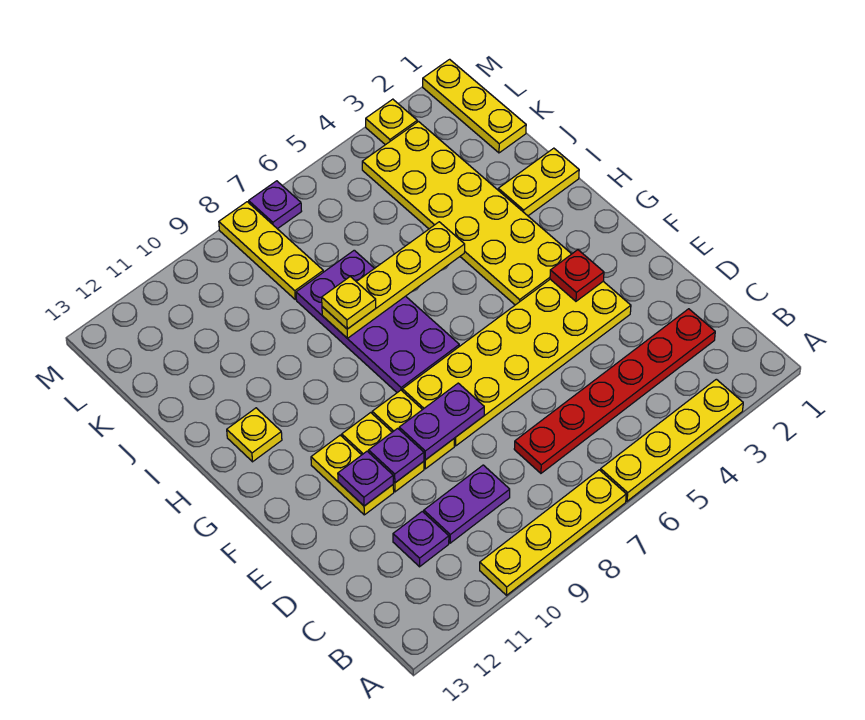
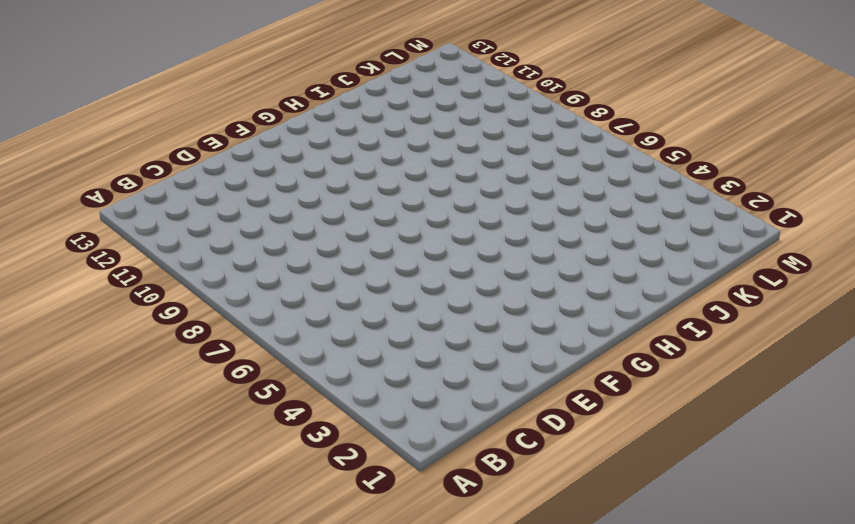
none -> yellow 1x4 plate [601,379,743,501]
none -> yellow 1x4 plate [480,470,626,595]
none -> red 1x6 plate [514,309,715,473]

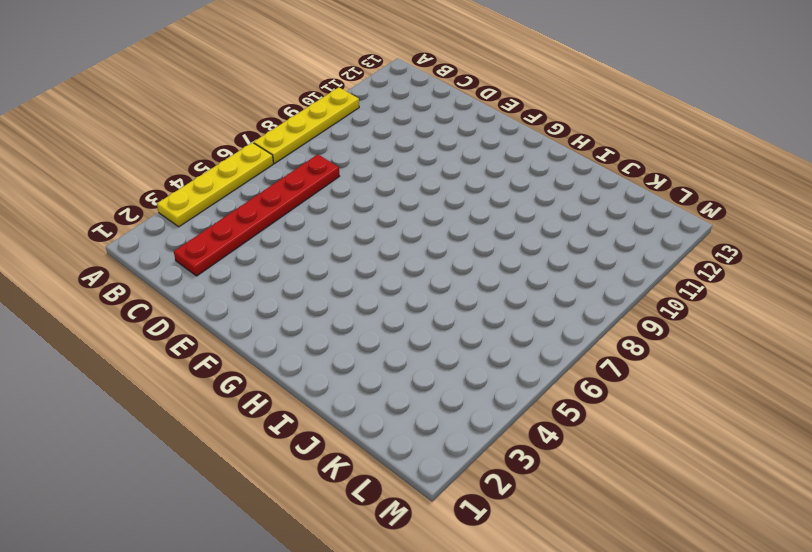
none -> purple 1x2 plate [424,465,510,543]
none -> purple 1x1 plate [393,511,449,567]
none -> yellow 2x6 plate [402,279,631,446]

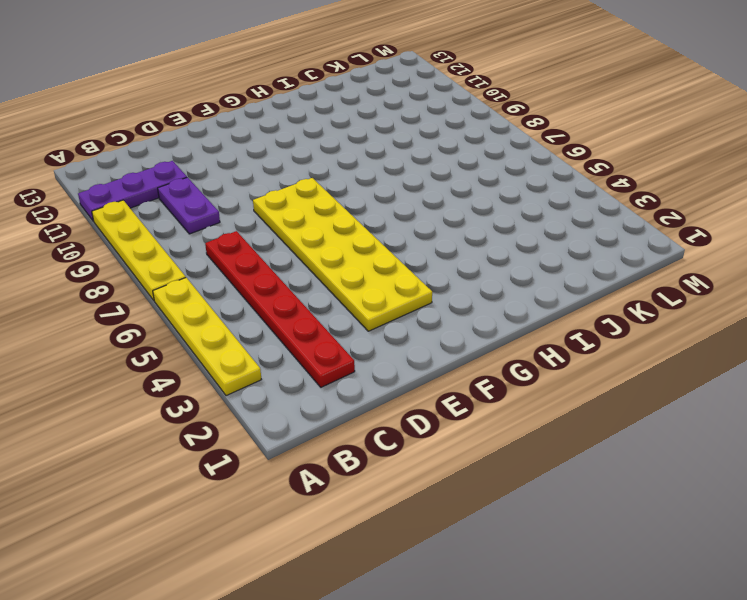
purple 1x3 plate [78,161,187,221] -> purple 1x1 plate [393,511,449,567]
none -> yellow 1x2 plate [372,390,454,469]
none -> yellow 1x2 plate [342,413,424,492]
none -> yellow 1x2 plate [311,435,394,515]

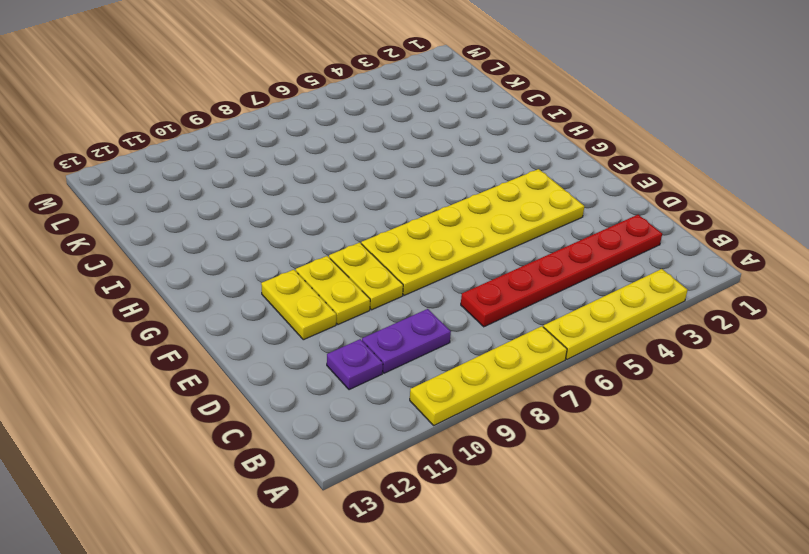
none -> yellow 2x6 plate [362,122,571,305]
none -> purple 2x4 plate [296,250,459,393]
none -> yellow 1x1 plate [227,408,282,462]

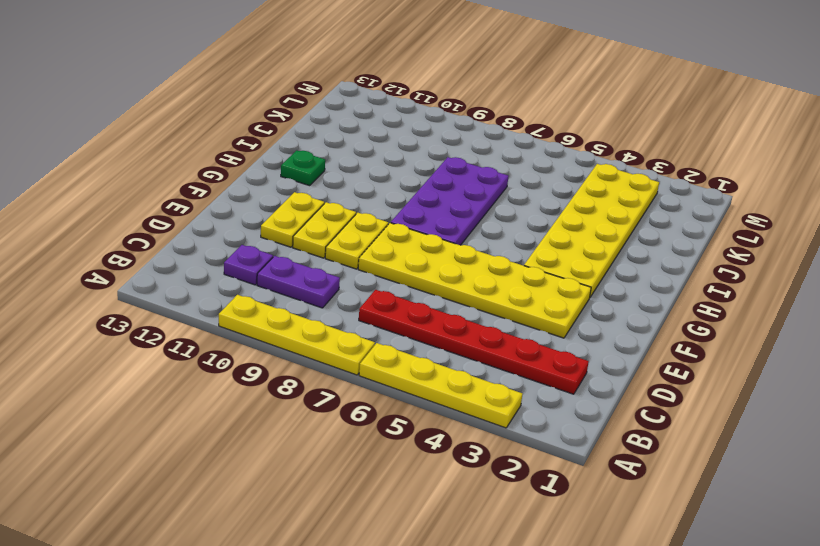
green 1x1 plate [281,150,325,186] -> yellow 1x1 plate [227,408,282,462]
none -> yellow 1x2 plate [498,148,579,216]
none -> yellow 1x3 plate [423,59,526,153]
none -> yellow 1x3 plate [219,202,323,300]

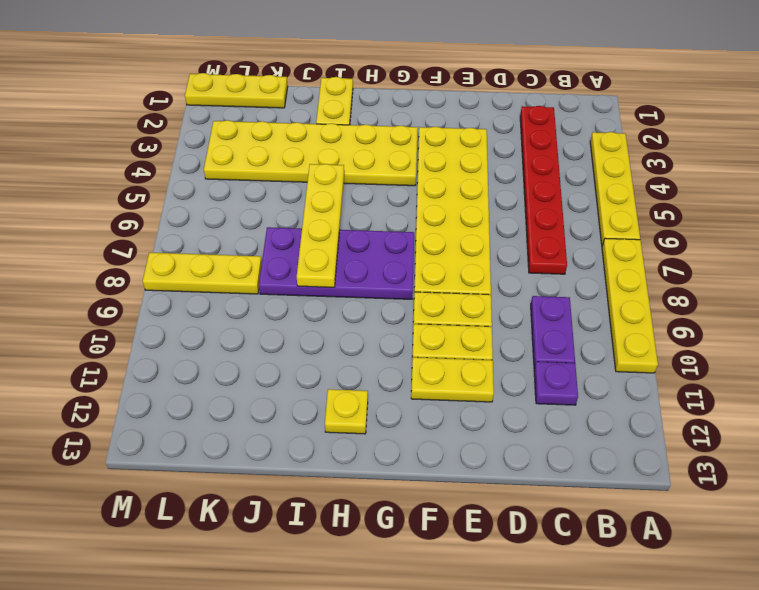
none -> yellow 1x1 plate [366,99,417,145]
none -> purple 1x1 plate [249,181,302,229]
none -> purple 1x2 plate [399,383,484,460]

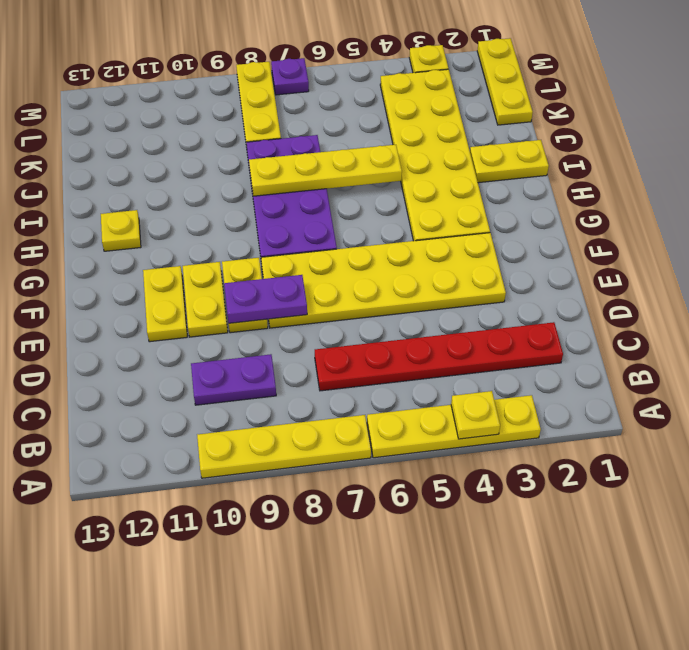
yellow 1x1 plate [451,391,500,439] -> yellow 1x1 plate moved to [322,277,376,329]
none -> purple 1x1 plate [393,511,449,567]
none -> purple 1x1 plate [369,428,424,483]
none -> purple 1x1 plate [338,451,393,506]

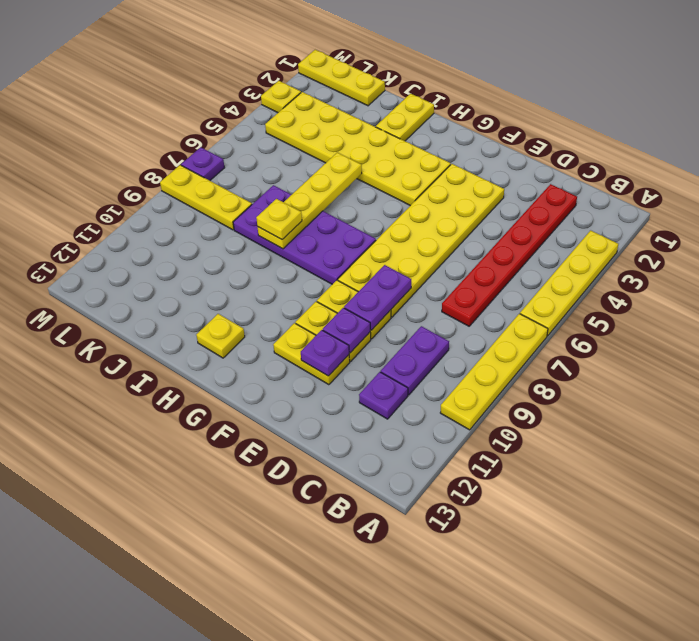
none -> red 1x1 plate [550,250,604,301]

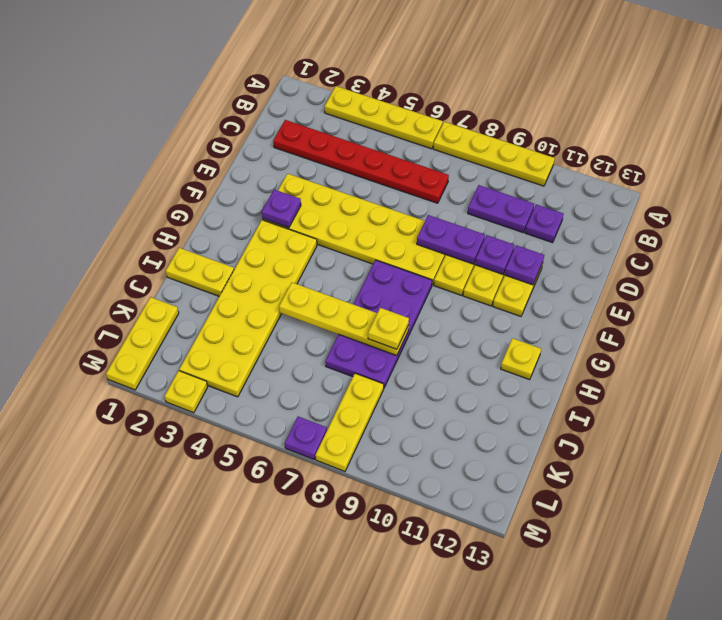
purple 1x1 plate [262,190,301,228] -> red 1x1 plate [550,250,604,301]

